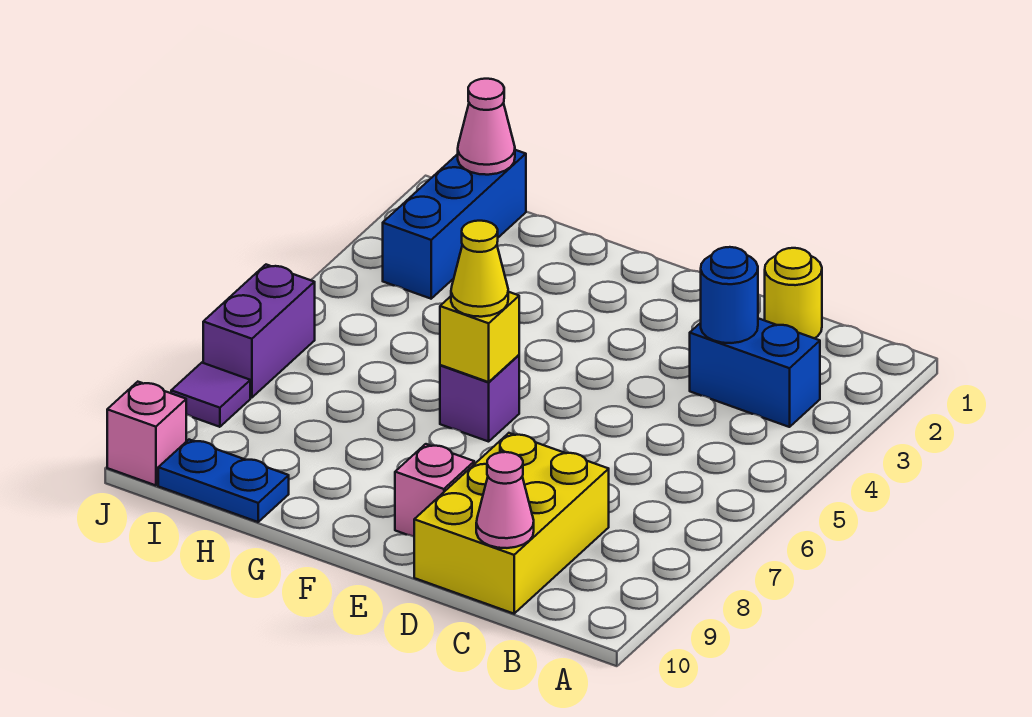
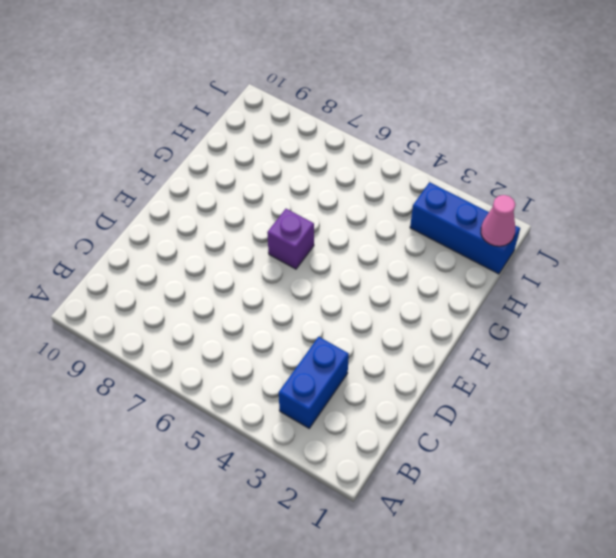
none -> yellow 1x1 round brick [765,248,822,338]
none -> yellow 2x3 brick [414,433,609,614]
none -> pink 1x1 brick [395,444,474,536]

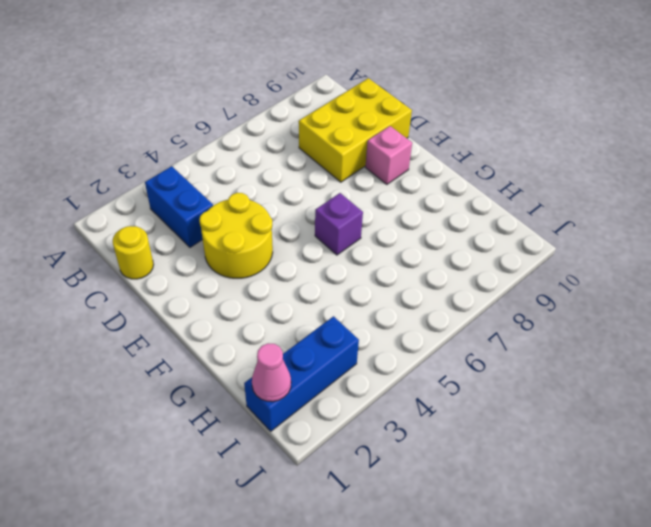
yellow 2x2 round brick [199,193,273,278] -> none
none -> blue 1x2 plate [158,440,289,522]
none -> purple 1x2 brick [203,265,315,398]
none -> purple 1x1 tile [171,363,250,427]

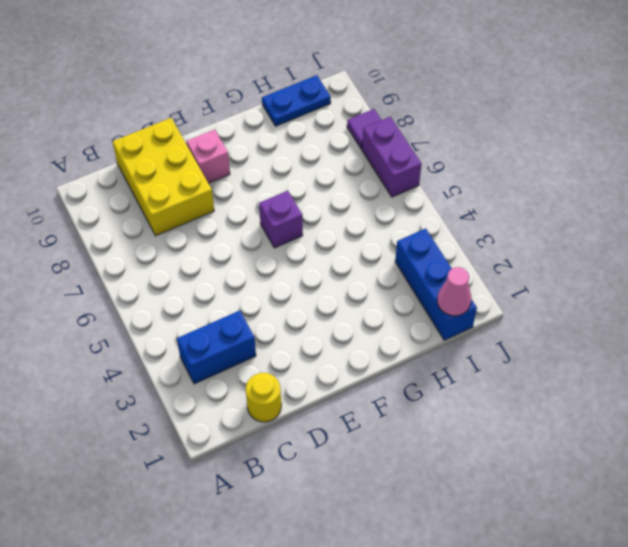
none -> pink 1x1 brick [107,382,186,485]
none -> blue 1x1 round brick [701,247,758,343]
none -> pink 1x1 cone [476,452,534,548]

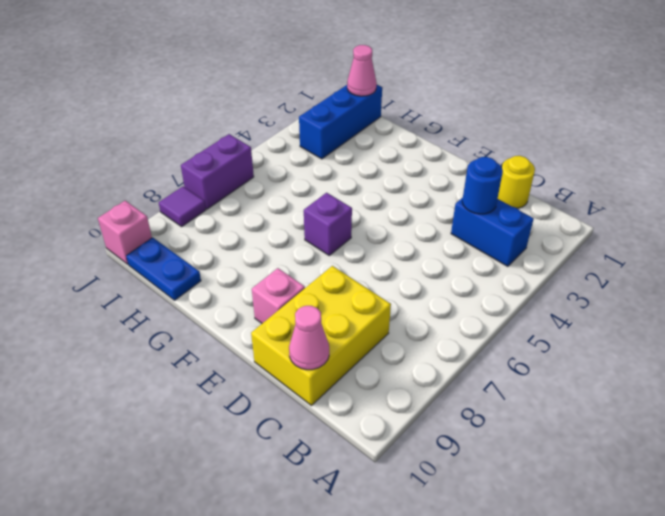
none -> yellow 1x1 brick [440,292,519,382]
none -> yellow 1x1 cone [451,221,508,317]

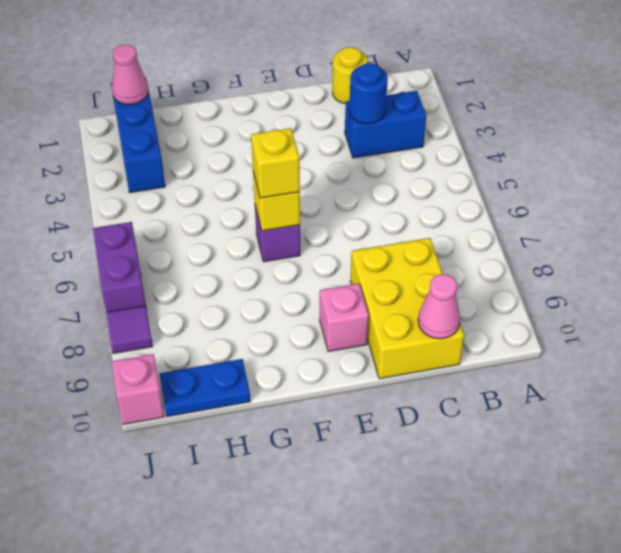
yellow 1x1 brick [251,128,300,198] -> yellow 1x1 cone [451,221,508,317]

